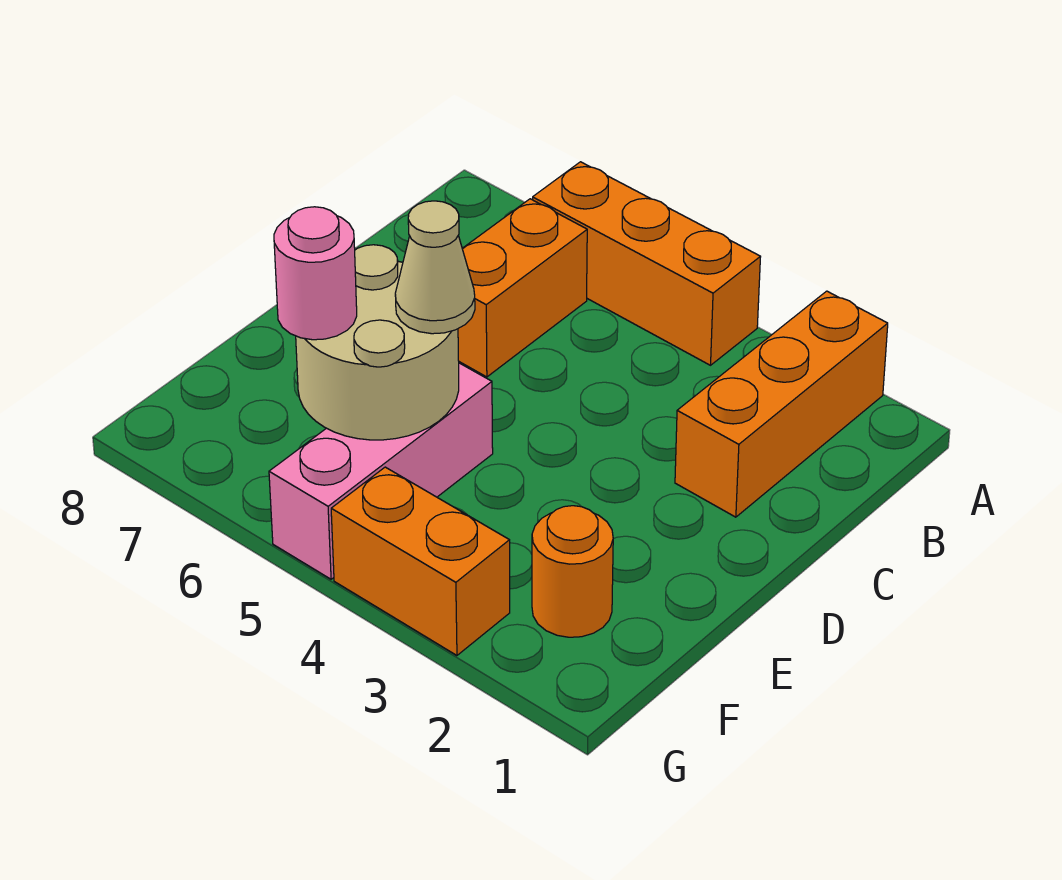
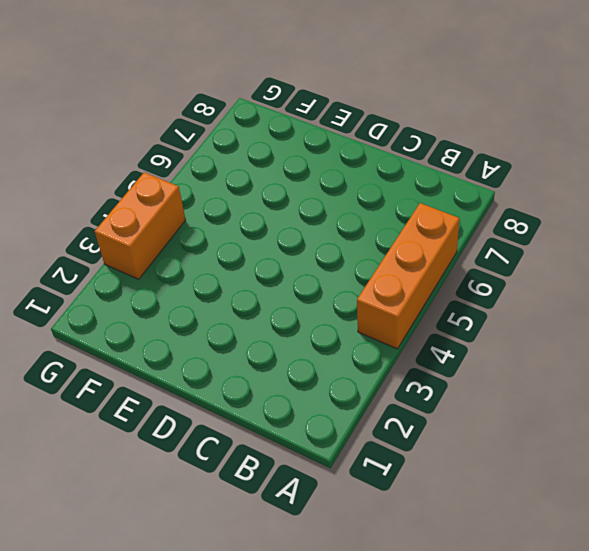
none -> orange 1x3 brick [675,291,888,517]
none -> orange 1x2 brick [458,199,587,377]

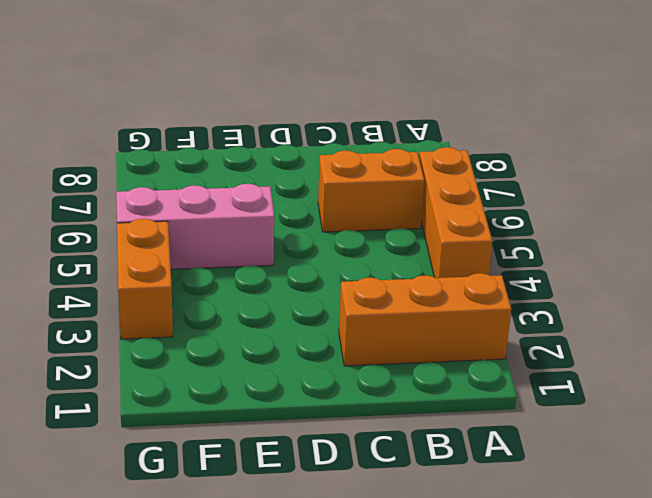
none -> orange 1x1 round brick [532,506,613,637]
none -> tan 2x2 round brick [296,245,459,440]

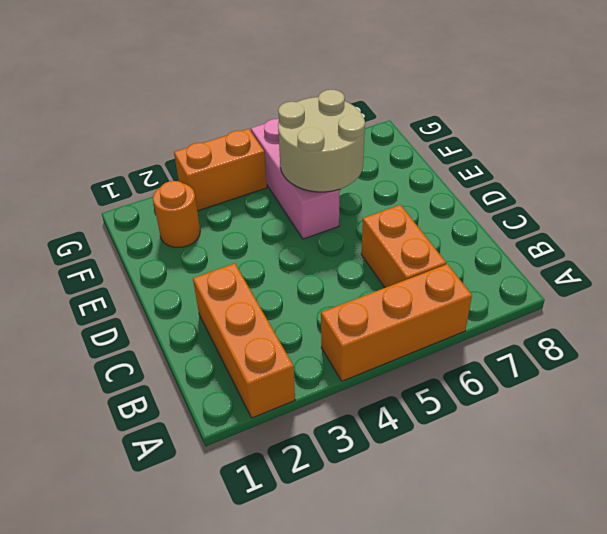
none -> tan 1x1 cone [395,201,475,334]
none -> pink 1x1 round brick [274,207,357,340]

